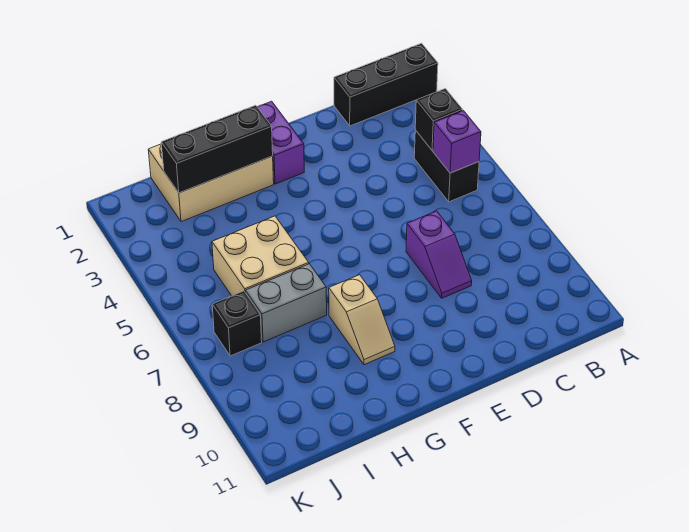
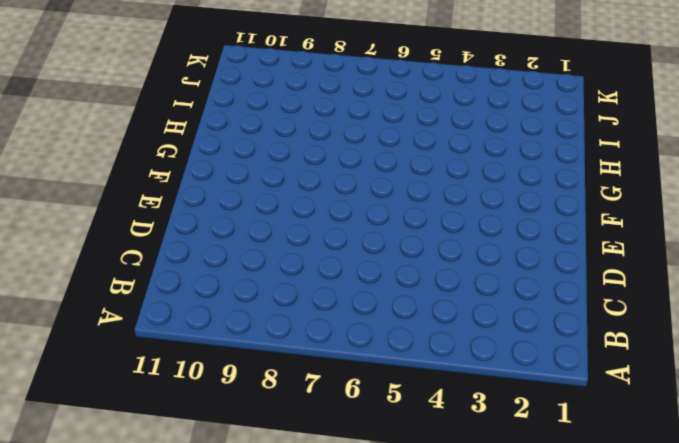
none -> black 1x3 brick [334,43,438,126]
none -> black 1x2 brick [414,130,479,202]
none -> purple 1x2 slope [406,211,472,298]

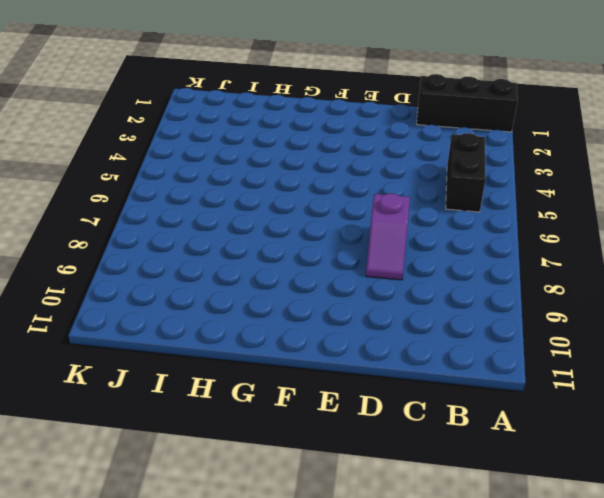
none -> purple 1x2 brick [258,101,304,184]
none -> tan 2x3 brick [148,144,274,222]
none -> tan 1x2 slope [329,275,395,365]

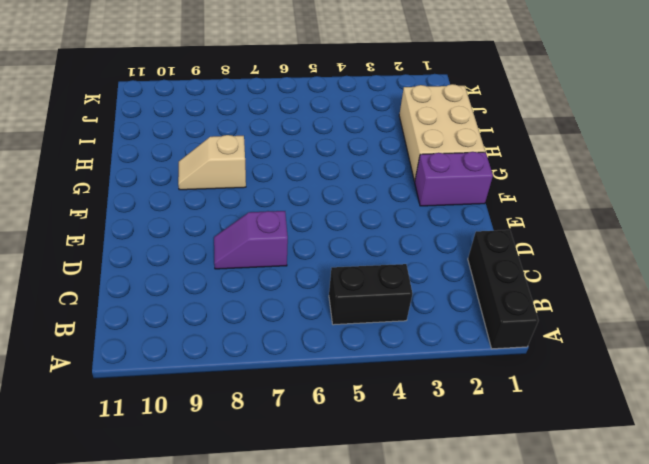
none -> tan 2x2 brick [212,216,309,296]
none -> grey 1x2 brick [246,264,327,342]
none -> black 1x1 brick [212,291,262,356]

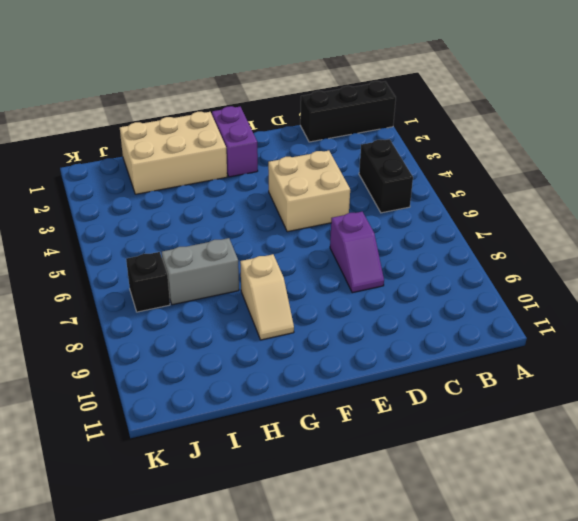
tan 2x2 brick [268,151,350,232] -> tan 2x2 brick moved to [212,216,309,296]
none -> black 1x1 brick [415,89,463,150]
none -> purple 1x1 brick [433,111,481,173]
none -> black 1x3 brick [161,105,273,193]

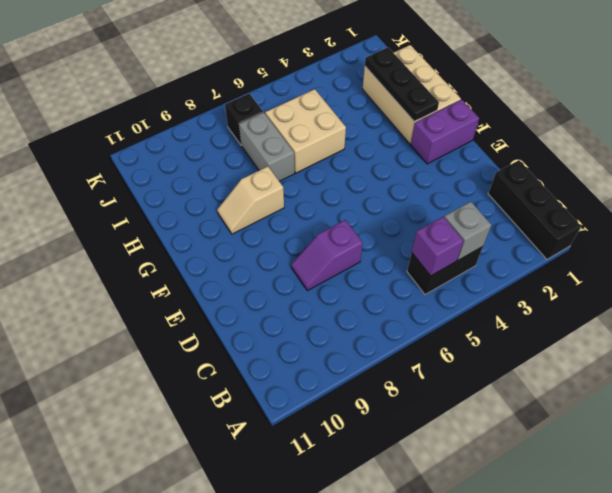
grey 1x1 brick [444,202,491,260] -> black 1x1 brick [415,89,463,150]
black 1x3 plate [365,47,439,121] -> black 1x3 brick [161,105,273,193]

